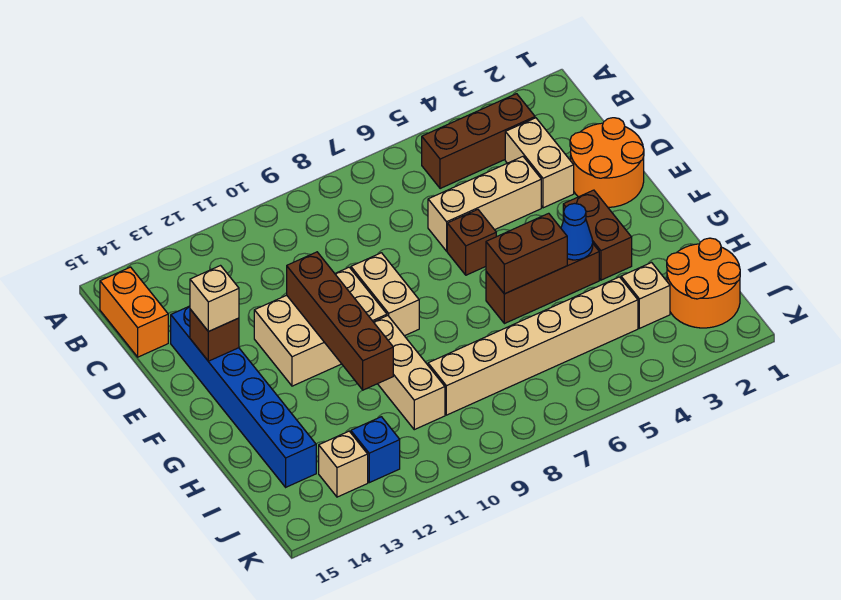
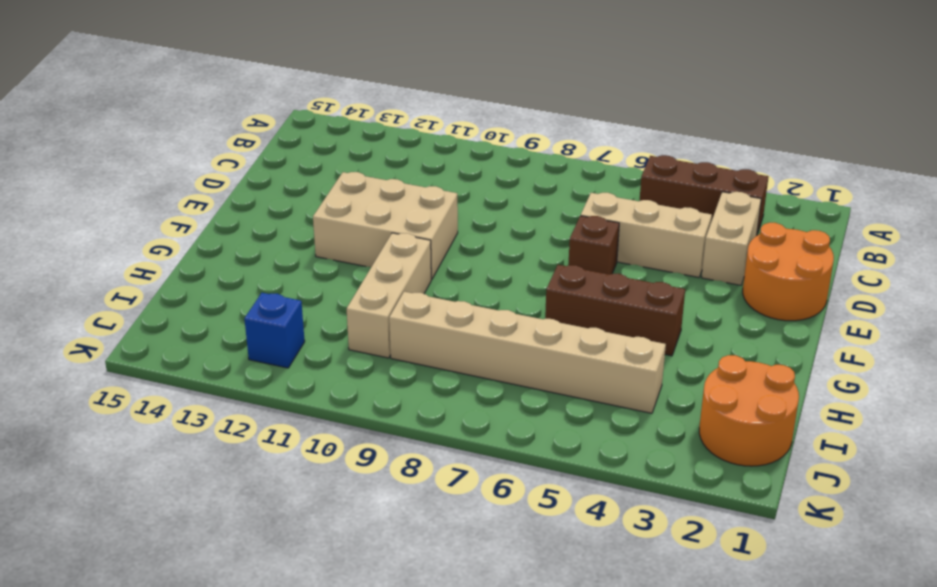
none -> orange 1x2 brick [100,267,168,357]
none -> blue 1x6 brick [171,306,316,487]
none -> tan 1x2 brick [351,253,419,336]

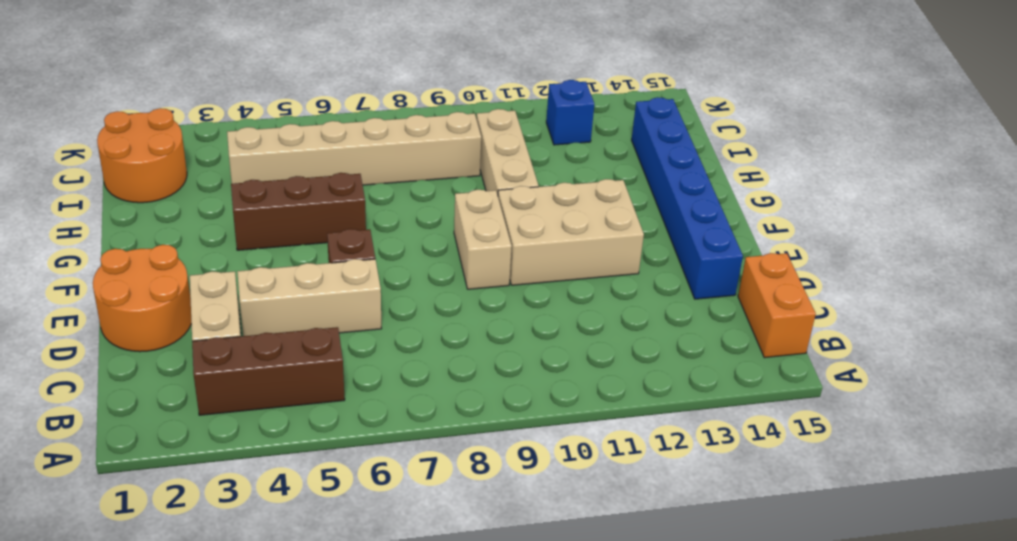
none -> brown 1x2 brick [563,190,632,280]
none -> tan 1x1 brick [621,263,670,328]
none -> tan 1x1 brick [319,431,368,497]

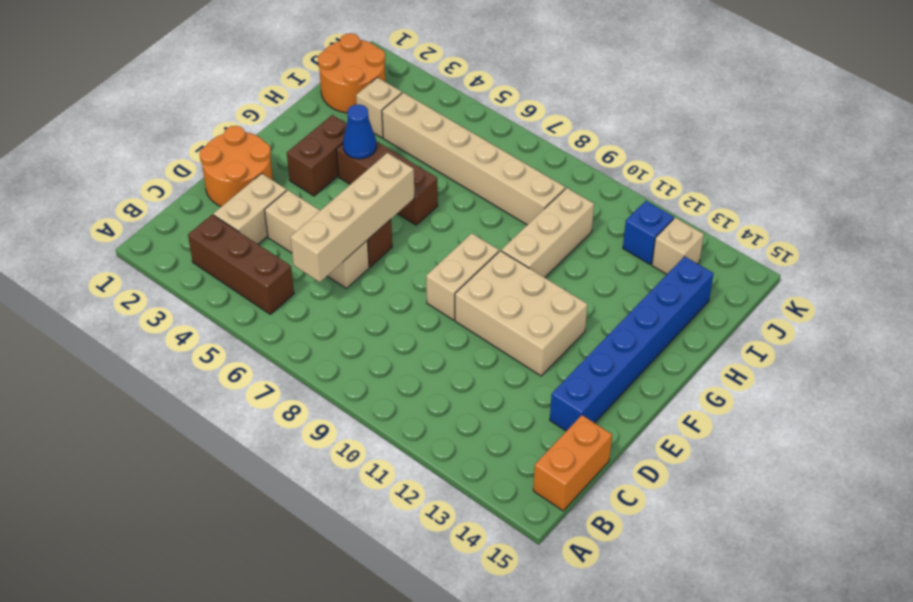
tan 1x4 brick [291,153,415,282] -> none
none -> brown 1x4 brick [287,252,393,390]
none -> brown 1x1 brick [190,309,239,361]
none -> brown 1x2 brick [486,213,567,294]

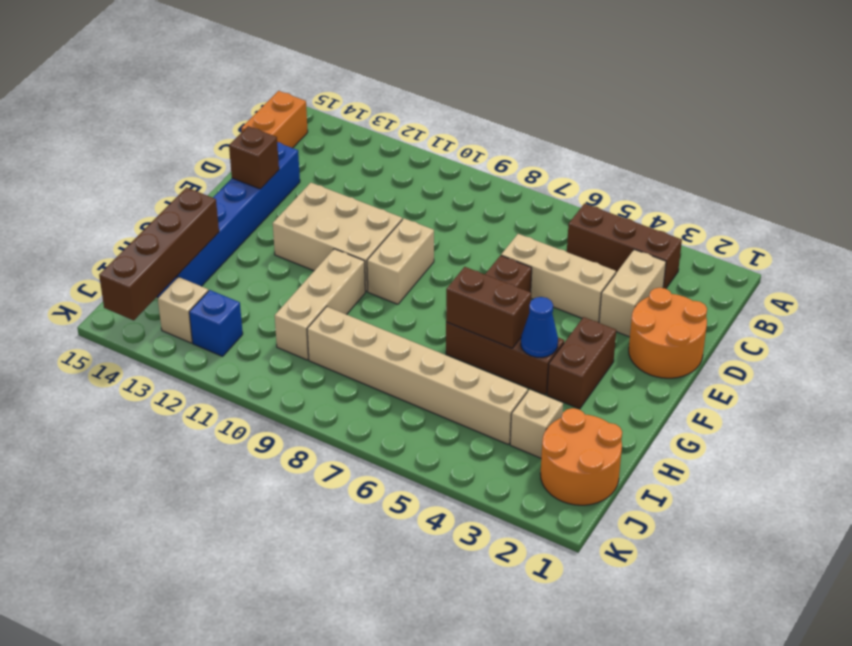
brown 1x4 brick [99,188,219,320] -> brown 1x4 brick moved to [287,252,393,390]
none -> tan 1x1 brick [190,266,239,332]

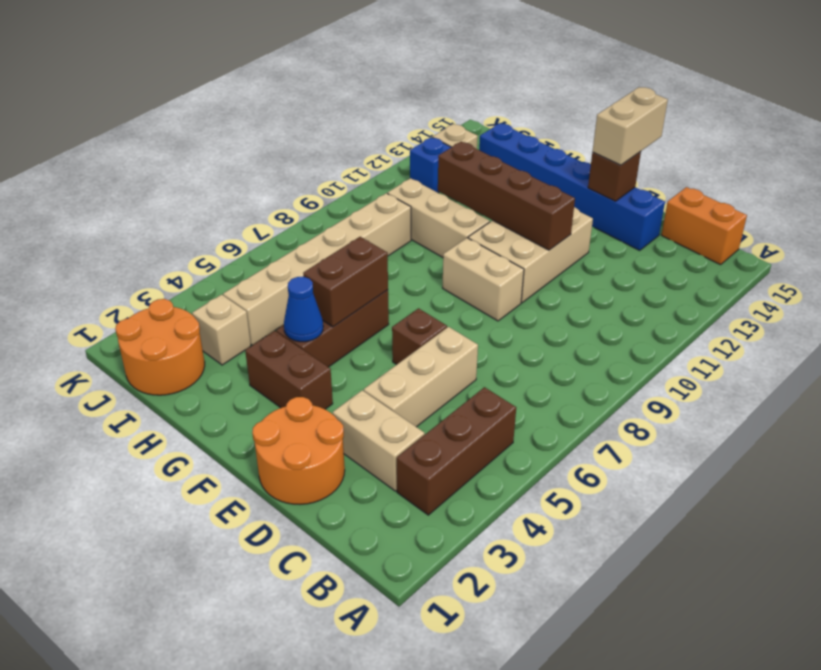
tan 1x2 brick [592,87,668,165] -> tan 1x1 brick [190,266,239,332]

